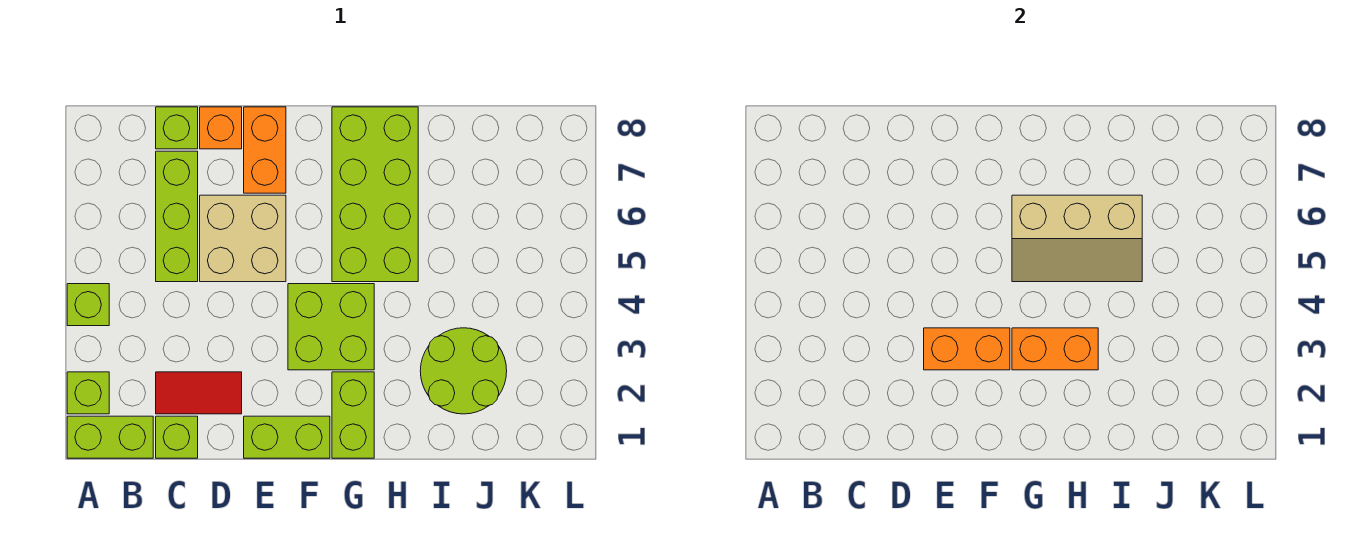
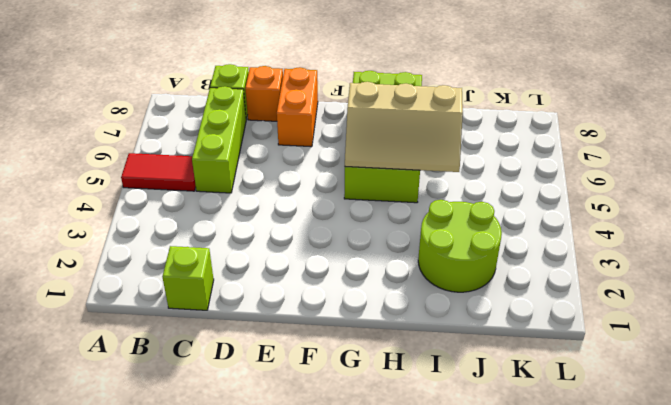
red 1x2 tile [121,153,196,191] -> red 1x2 tile moved to [156,372,242,414]
none -> lime 1x2 brick [67,416,153,458]
none -> lime 1x1 brick [67,372,109,414]
none -> lime 1x1 brick [67,284,109,326]

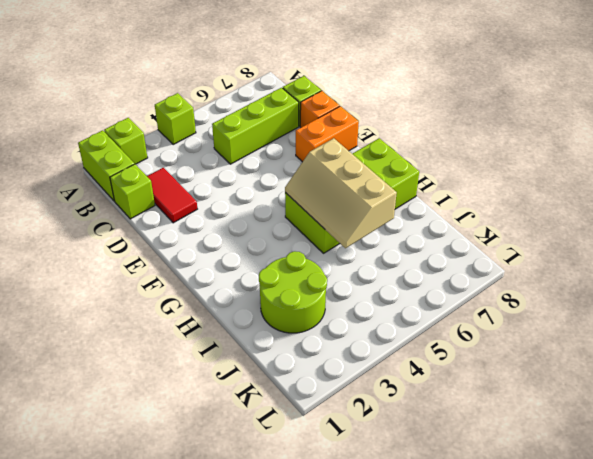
none -> tan 2x2 brick [200,195,286,282]
none -> lime 1x2 brick [244,416,330,458]
none -> lime 2x2 brick [288,284,374,370]

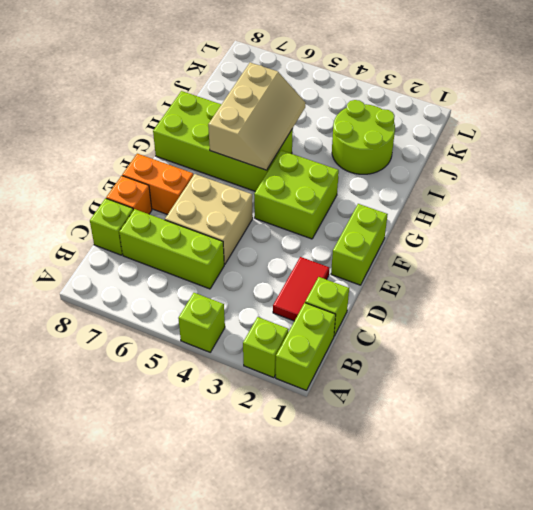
none -> lime 1x2 brick [332,372,374,458]
none -> orange 1x2 brick [924,328,1010,370]
none -> orange 1x2 brick [1012,328,1098,370]

